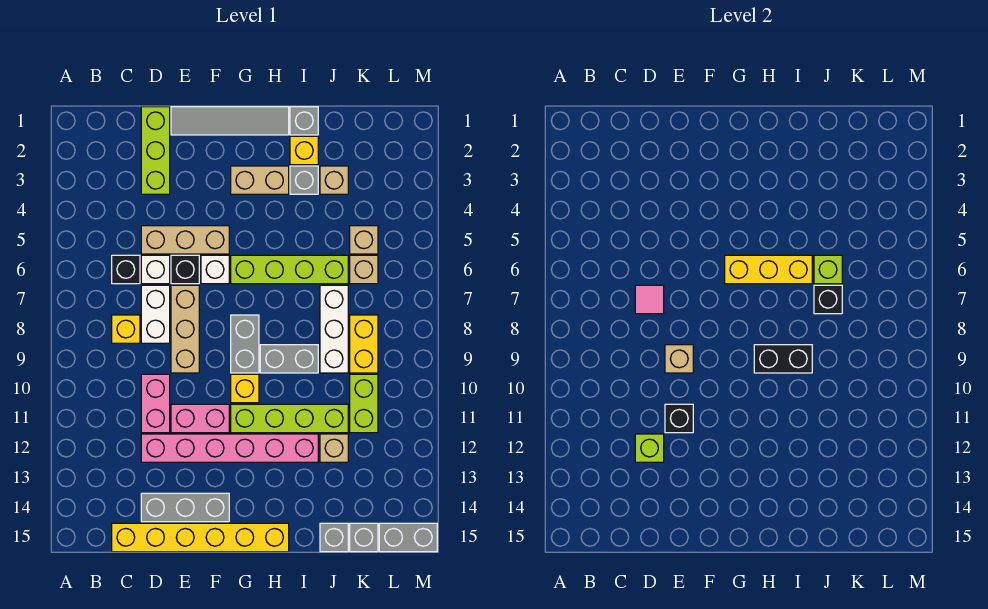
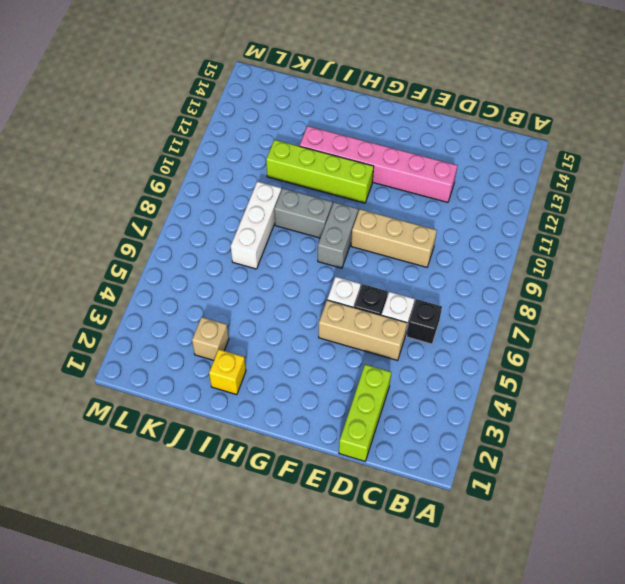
tan 1x3 brick [351,209,437,267] -> tan 1x3 brick turned to [171,285,199,373]
none -> yellow 1x1 brick [112,315,140,343]
none -> yellow 1x6 brick [112,523,289,552]
none -> white 1x2 brick [141,285,170,343]
none -> pink 1x2 brick [141,374,170,433]

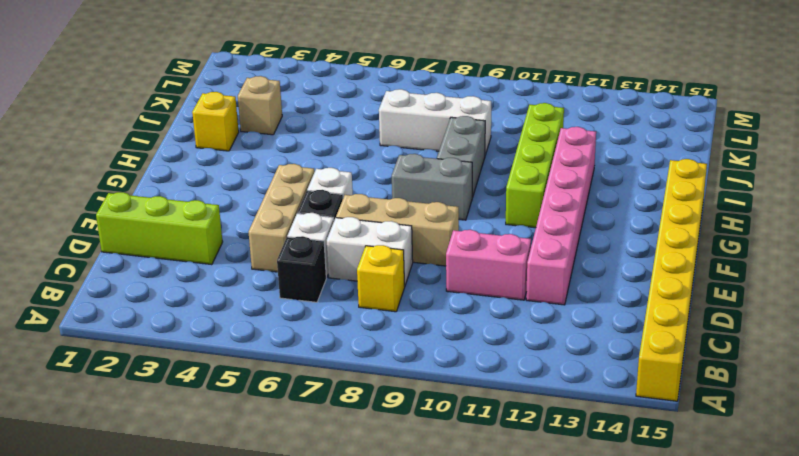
yellow 1x8 brick [636,159,707,401] -> yellow 1x6 brick [112,523,289,552]
none -> grey 1x3 brick [141,493,229,522]
none -> grey 1x4 tile [171,107,289,135]
none -> pink 1x2 brick [171,404,229,433]
none -> tan 1x2 brick [231,166,289,194]

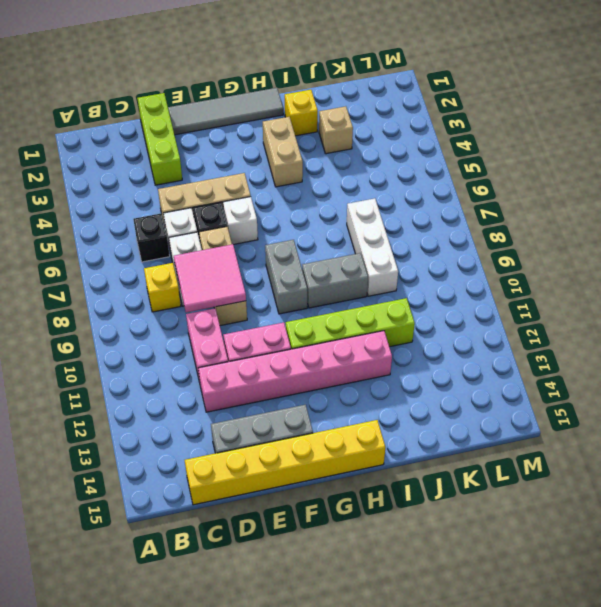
pink 2x2 tile [174,244,246,312] -> tan 1x1 brick [665,345,693,373]
tan 1x2 brick [263,117,303,187] -> tan 1x2 brick turned to [231,166,289,194]
none -> lime 1x4 brick [231,255,348,284]
none -> yellow 1x1 brick [231,374,259,403]
none -> grey 1x1 brick [290,107,318,135]
none -> grey 1x1 brick [290,166,318,194]

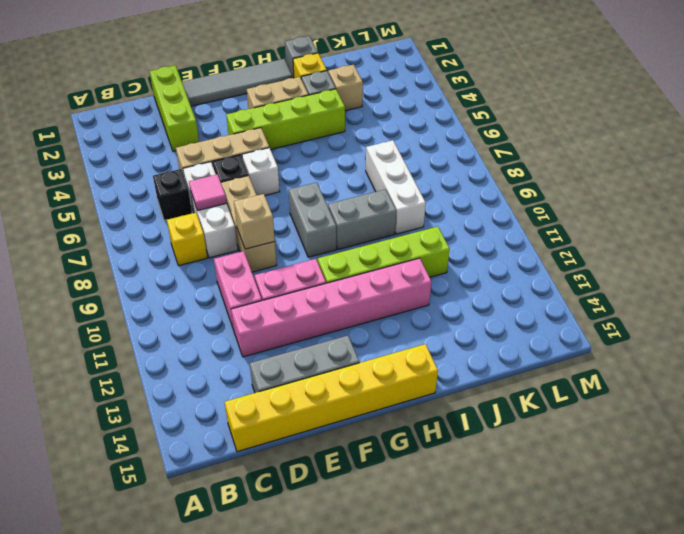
lime 1x4 brick [226,89,345,149] -> lime 1x4 brick moved to [231,255,348,284]
none -> yellow 1x1 brick [231,374,259,403]
none -> tan 1x1 brick [320,434,348,462]
none -> grey 1x1 brick [320,523,348,552]
none -> tan 1x1 brick [350,226,378,254]

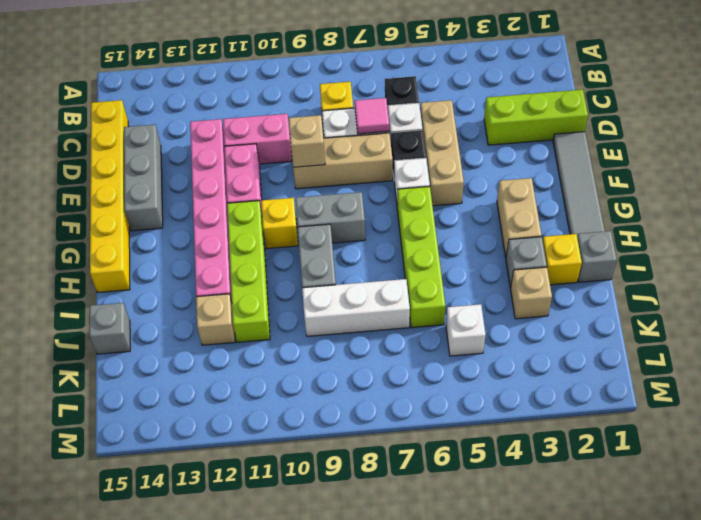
white 1x1 brick [446,304,486,356] -> tan 1x1 brick [350,226,378,254]
none -> tan 1x1 brick [350,255,378,284]
none -> yellow 1x2 brick [350,315,378,373]
none -> lime 1x2 brick [350,374,378,433]
none -> grey 1x1 brick [350,523,378,552]

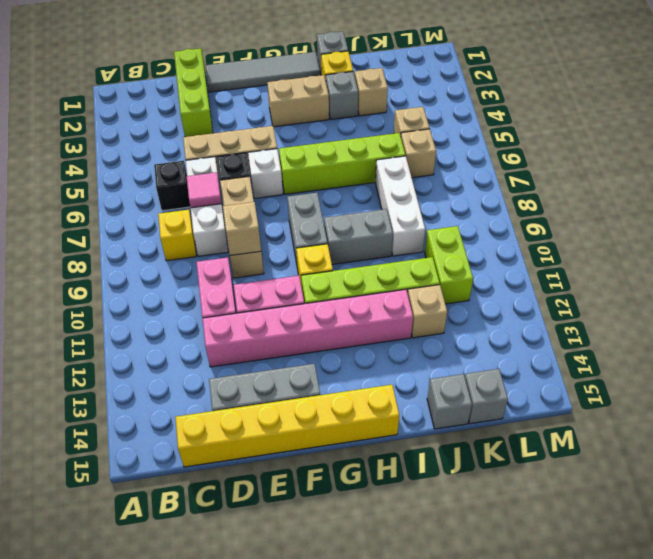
none -> yellow 1x2 brick [350,315,378,373]
none -> grey 1x2 brick [379,523,437,552]
none -> lime 1x1 brick [635,434,664,462]
none -> black 1x1 brick [665,404,693,433]

